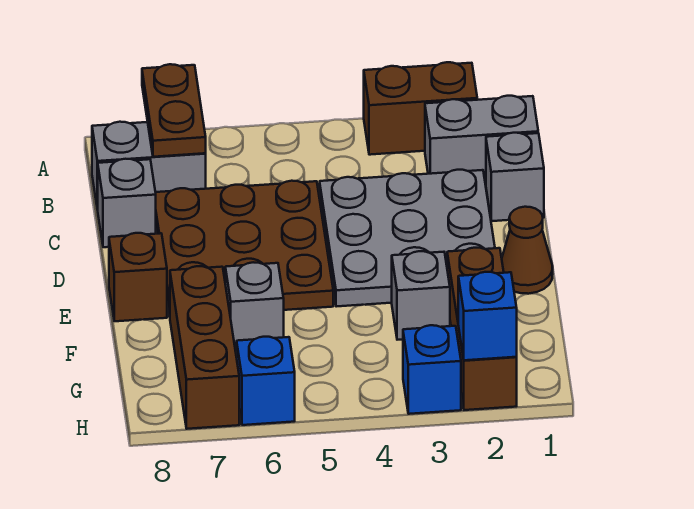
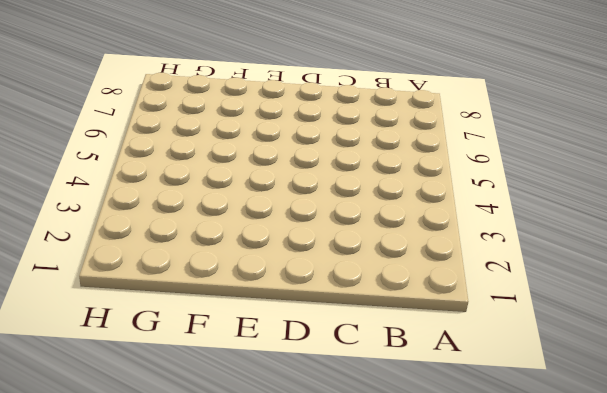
none -> brown 1x2 brick [364,62,477,155]
none -> grey 1x2 brick [425,96,538,184]
none -> grey 1x2 brick [92,122,206,210]

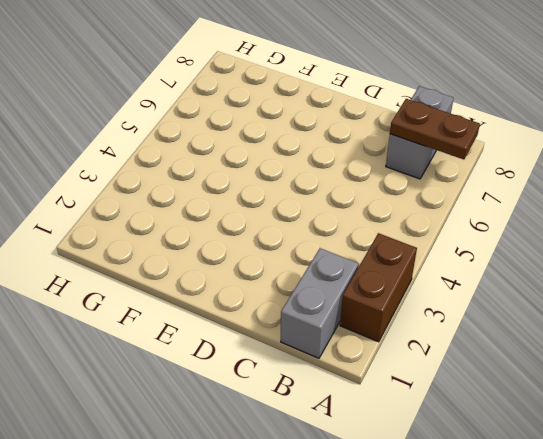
none -> grey 1x1 brick [486,133,544,221]
none -> grey 3x3 plate [320,170,495,307]
none -> brown 3x3 plate [156,181,333,316]

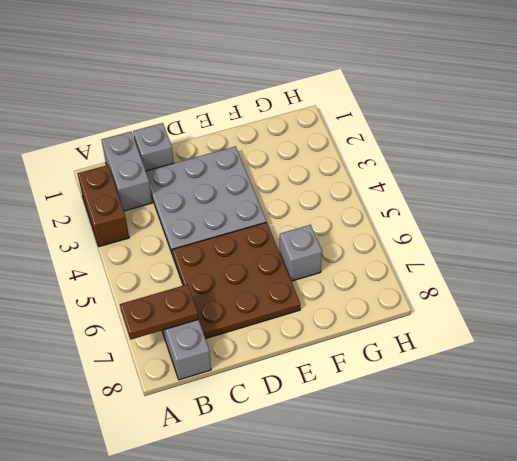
none -> grey 1x1 brick [98,159,156,247]
none -> brown 1x1 cone [502,207,553,294]
none -> brown 1x1 brick [109,233,167,321]

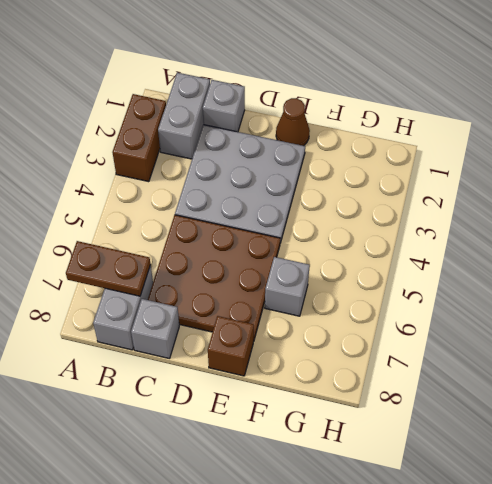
none -> brown 1x3 brick [447,248,517,410]
none -> grey 1x1 brick [392,251,450,340]
none -> brown 1x3 brick [170,266,239,429]

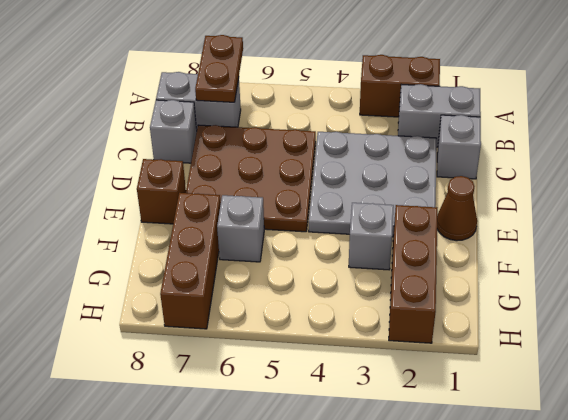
none -> blue 1x1 brick [403,325,461,414]
none -> blue 1x1 brick [237,337,295,425]
none -> blue 1x1 brick [458,272,517,360]

